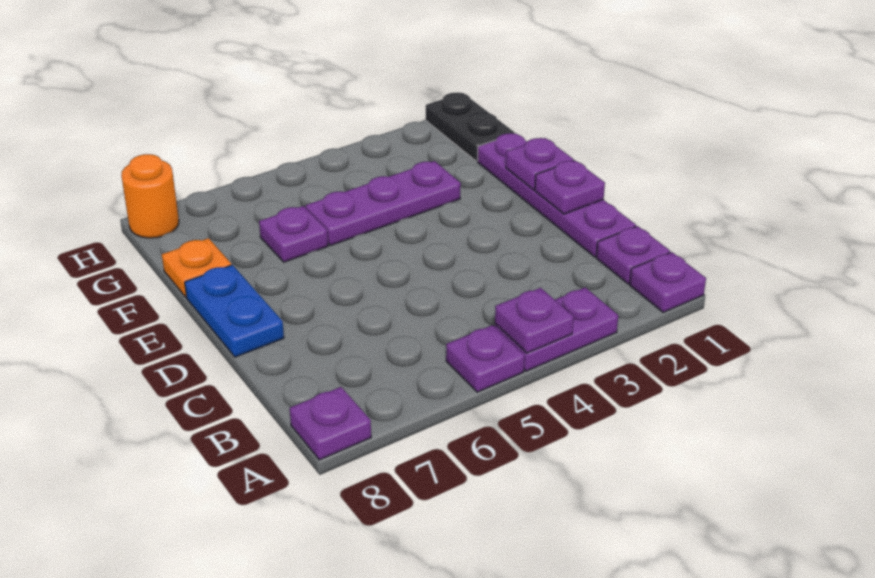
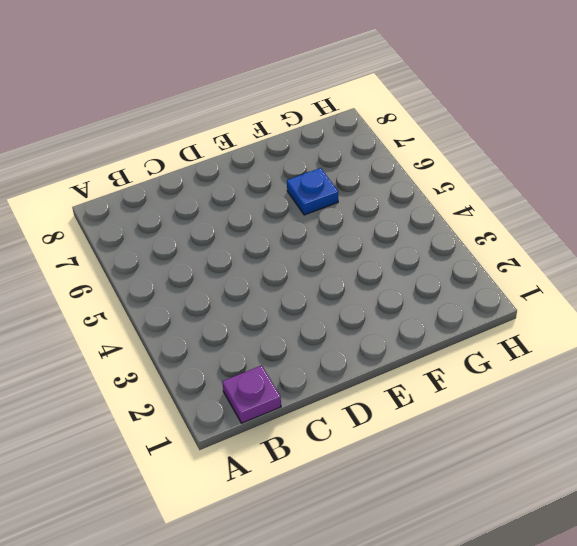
blue 1x1 plate [287,168,338,215] -> purple 1x1 plate [259,206,328,262]
none -> purple 1x1 plate [630,252,706,312]
none -> purple 1x2 plate [494,287,618,371]
none -> purple 1x1 plate [446,325,525,392]

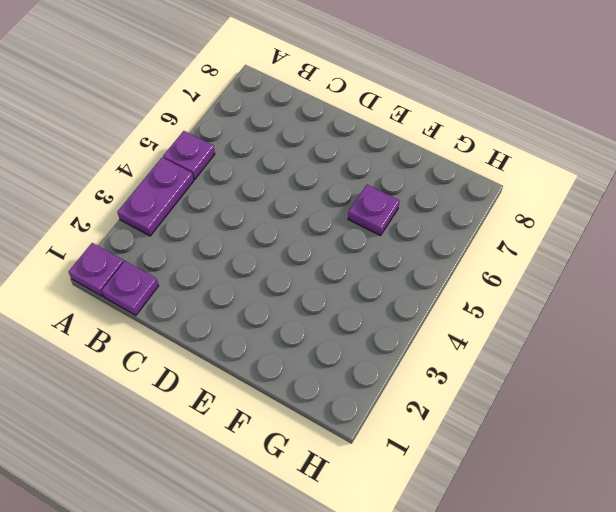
none -> purple 1x1 plate [290,387,371,460]
none -> purple 1x4 plate [477,133,636,257]
none -> blue 1x2 plate [185,265,284,357]

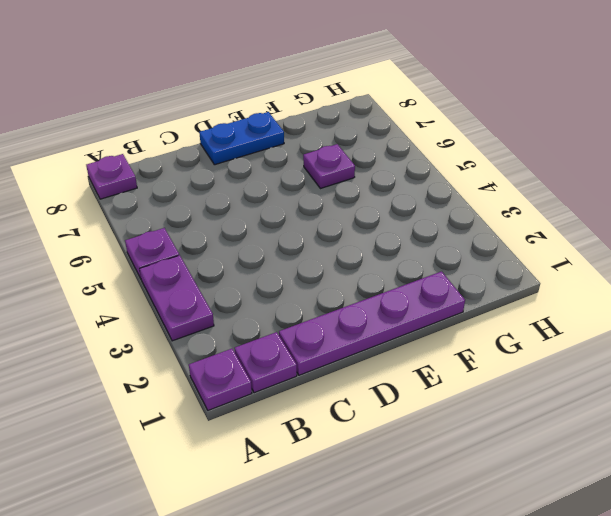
none -> purple 1x3 plate [305,161,461,246]
none -> orange 1x1 plate [162,238,231,297]
none -> black 1x2 plate [426,92,515,161]

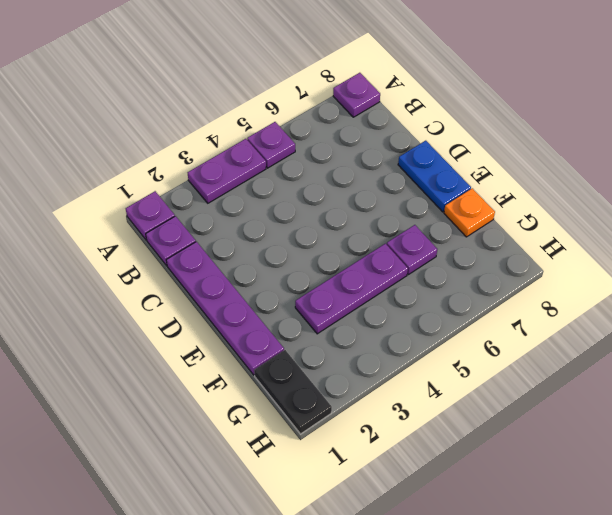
none -> orange 1x1 round brick [121,154,179,238]
none -> purple 1x1 plate [495,288,574,353]
none -> purple 1x1 plate [535,160,605,214]

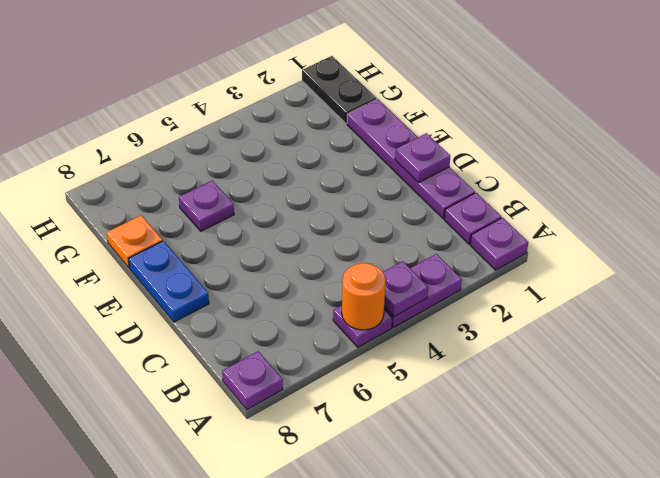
orange 1x1 round brick [342,263,386,330] -> orange 1x1 round brick moved to [121,154,179,238]
none -> purple 1x3 plate [305,161,461,246]
none -> purple 1x1 plate [506,138,574,190]

